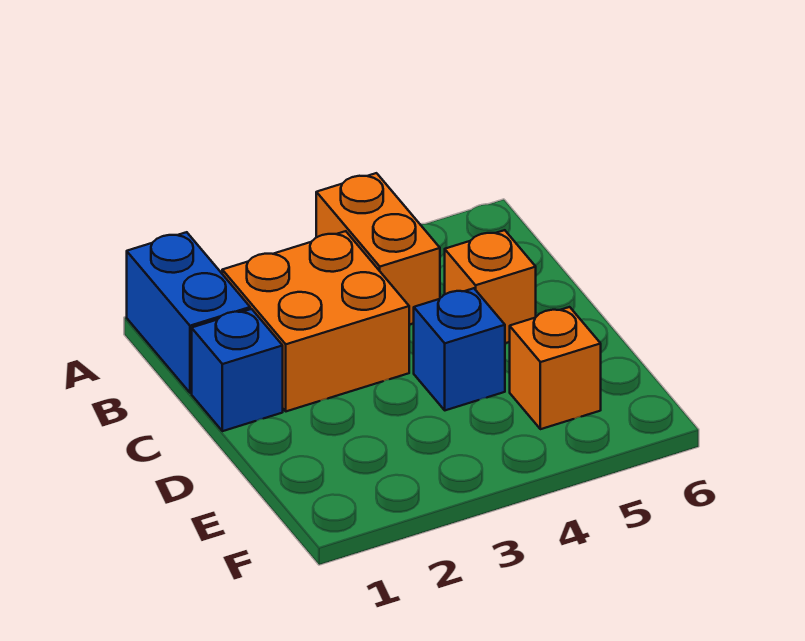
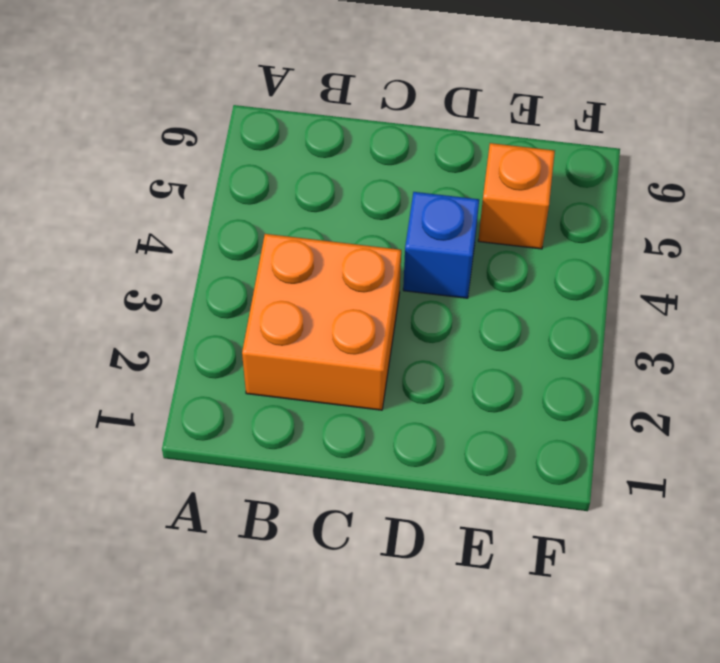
none -> blue 1x2 brick [127,232,250,393]
none -> orange 1x2 brick [316,173,440,325]

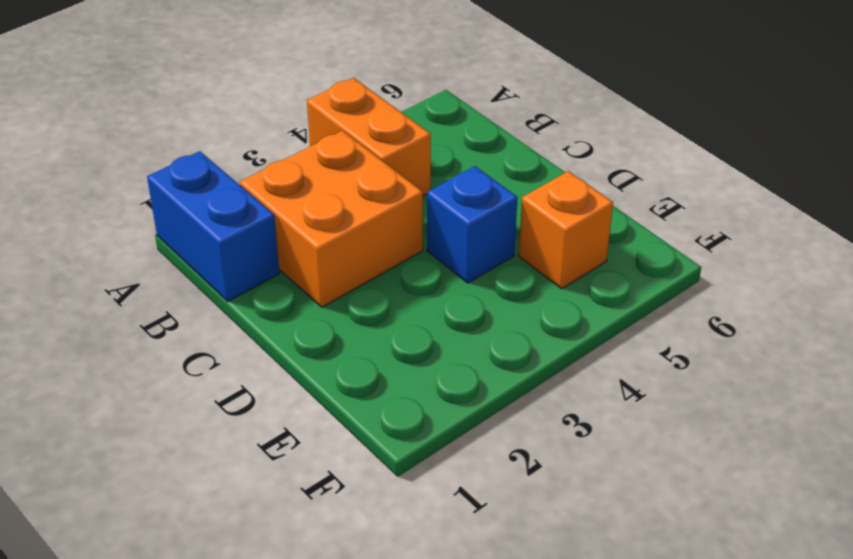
none -> blue 1x1 brick [192,309,283,431]
none -> orange 1x1 brick [445,230,536,343]

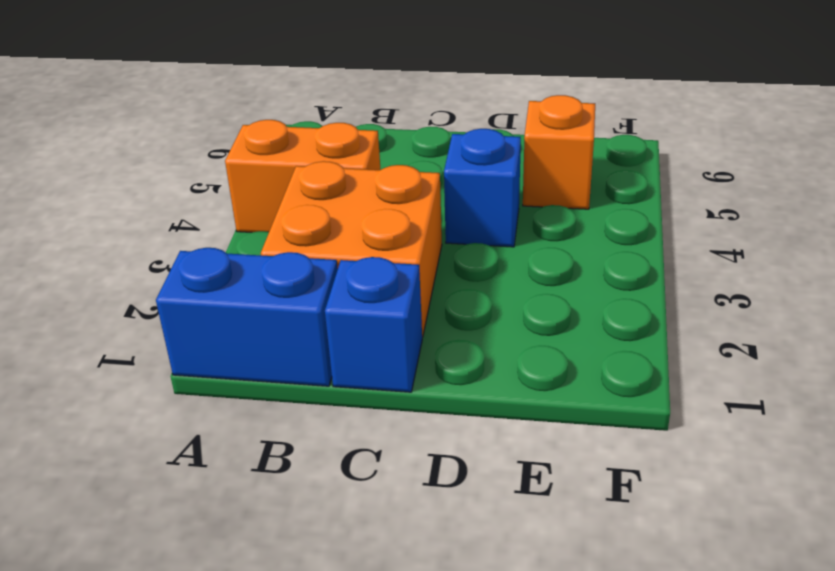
none -> orange 1x1 brick [445,230,536,343]

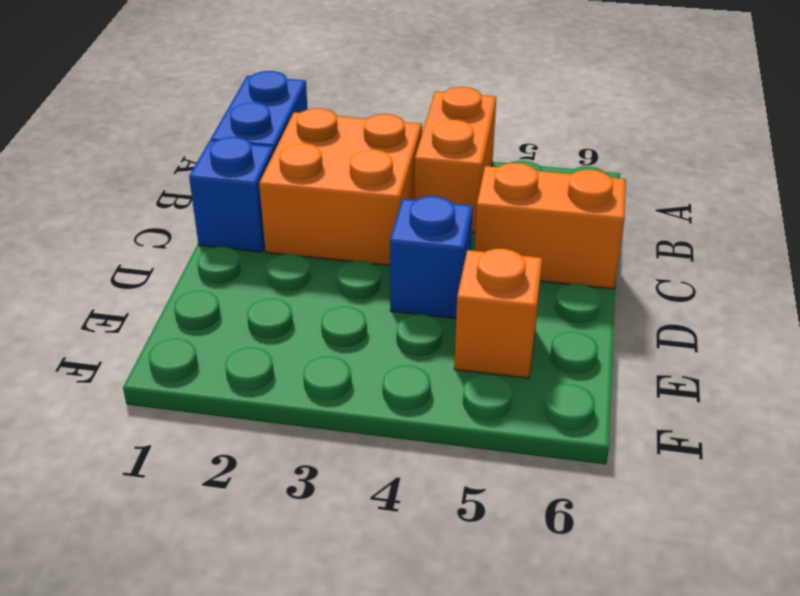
orange 1x2 brick [474,163,626,289] -> orange 1x1 brick [445,230,536,343]

